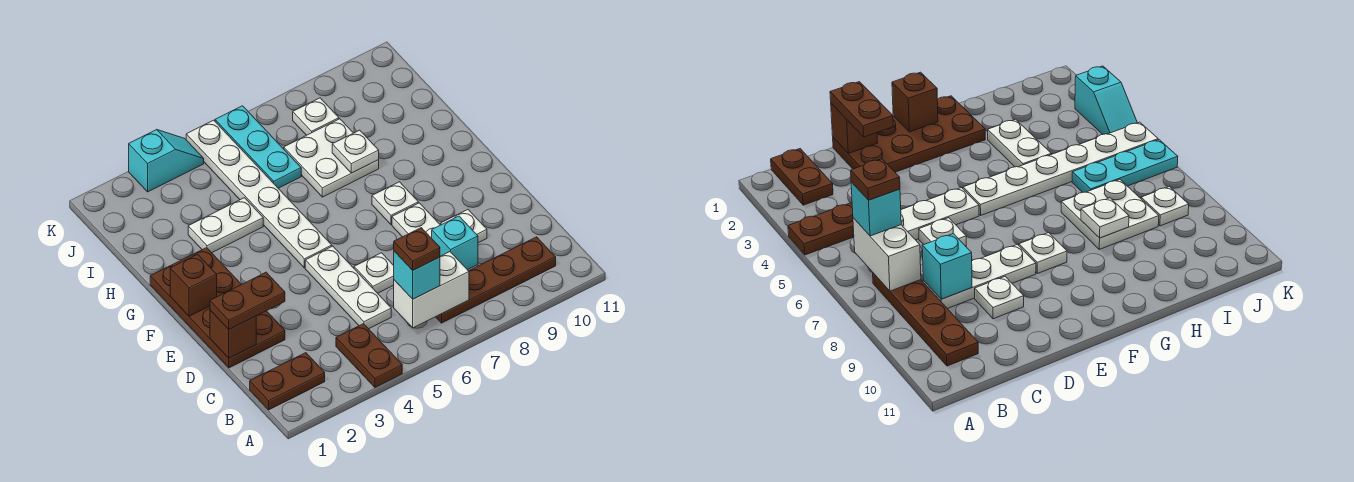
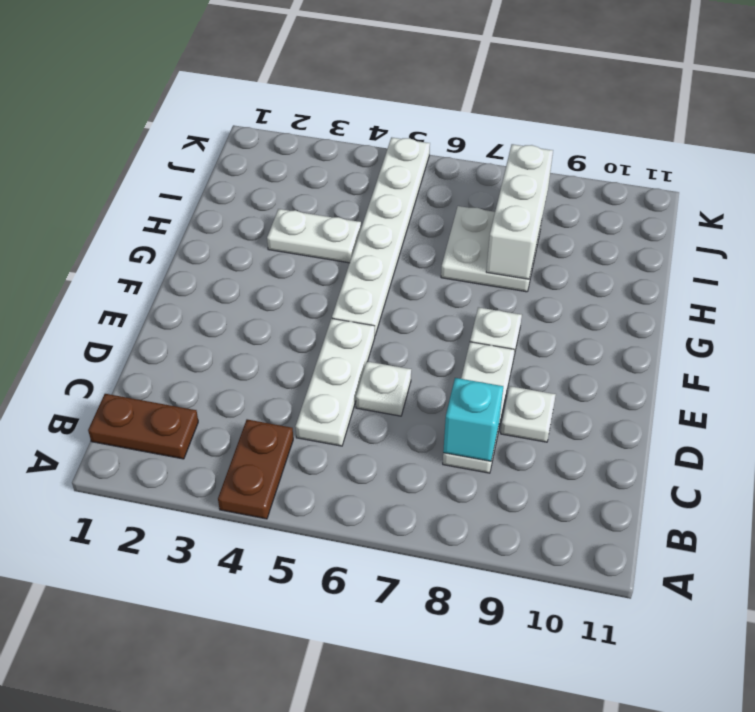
white 1x3 brick [486,144,553,279] -> white 1x1 plate [332,130,379,173]
none -> brown 1x4 plate [436,237,556,323]
none -> brown 2x4 plate [150,248,285,368]
none -> cyan 1x3 plate [215,106,301,188]

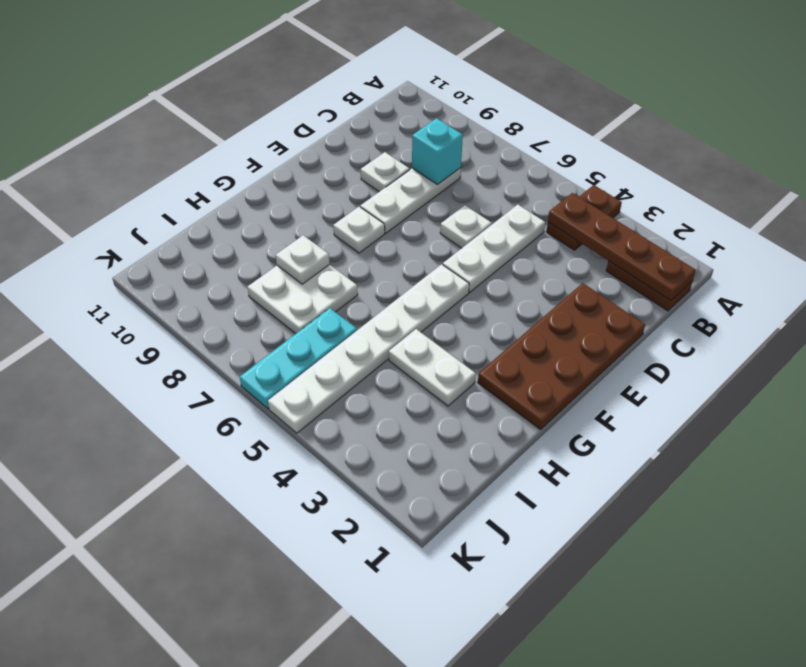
brown 1x4 plate [548,193,696,301] -> brown 1x4 plate moved to [436,237,556,323]
none -> white 1x1 plate [293,98,339,135]
none -> cyan 1x2 slope [129,130,204,192]
none -> white 1x2 brick [394,252,469,328]

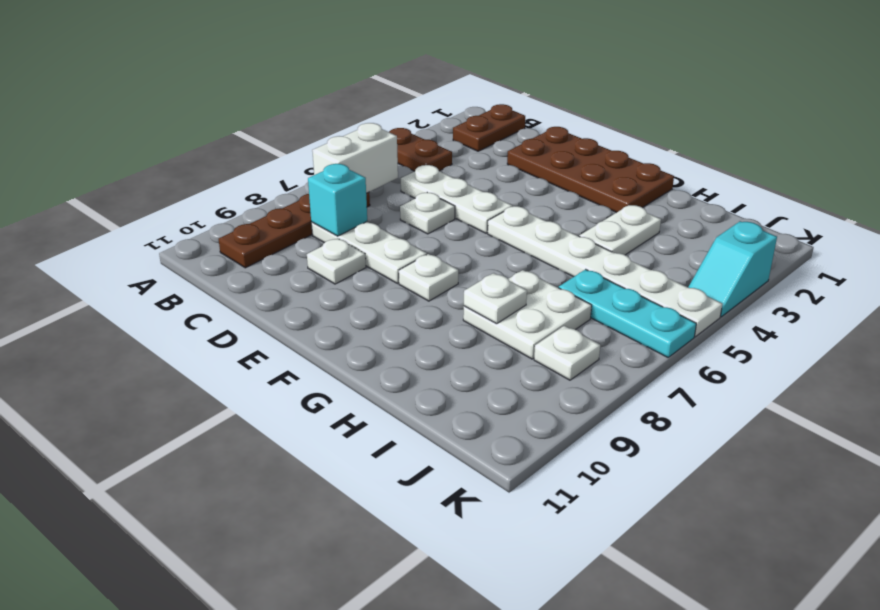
none -> brown 1x1 brick [210,310,256,358]
none -> brown 1x1 brick [170,254,217,316]
none -> cyan 1x1 brick [394,251,440,299]

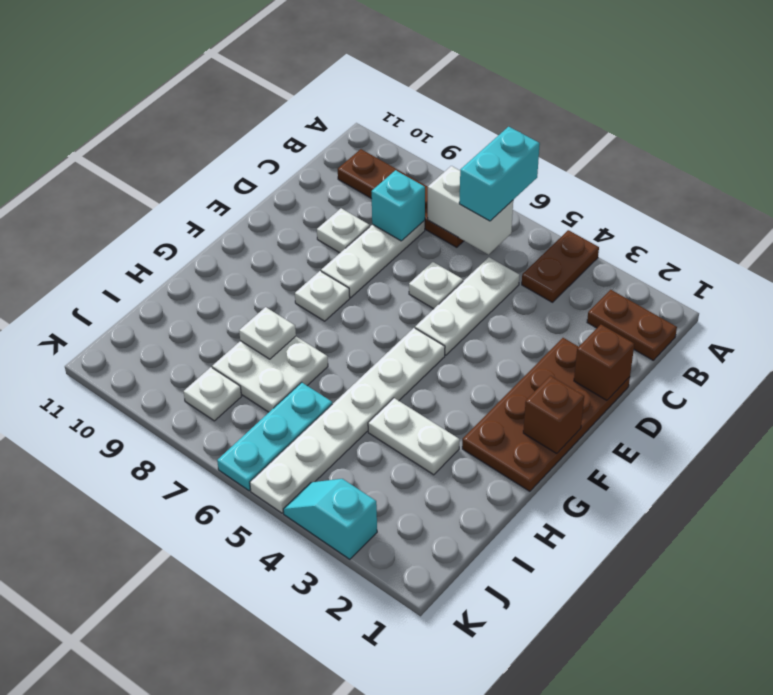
cyan 1x2 brick [459,127,540,221] -> cyan 1x1 brick [394,251,440,299]
none -> brown 1x2 plate [210,272,285,329]
none -> brown 1x1 plate [394,228,440,270]

